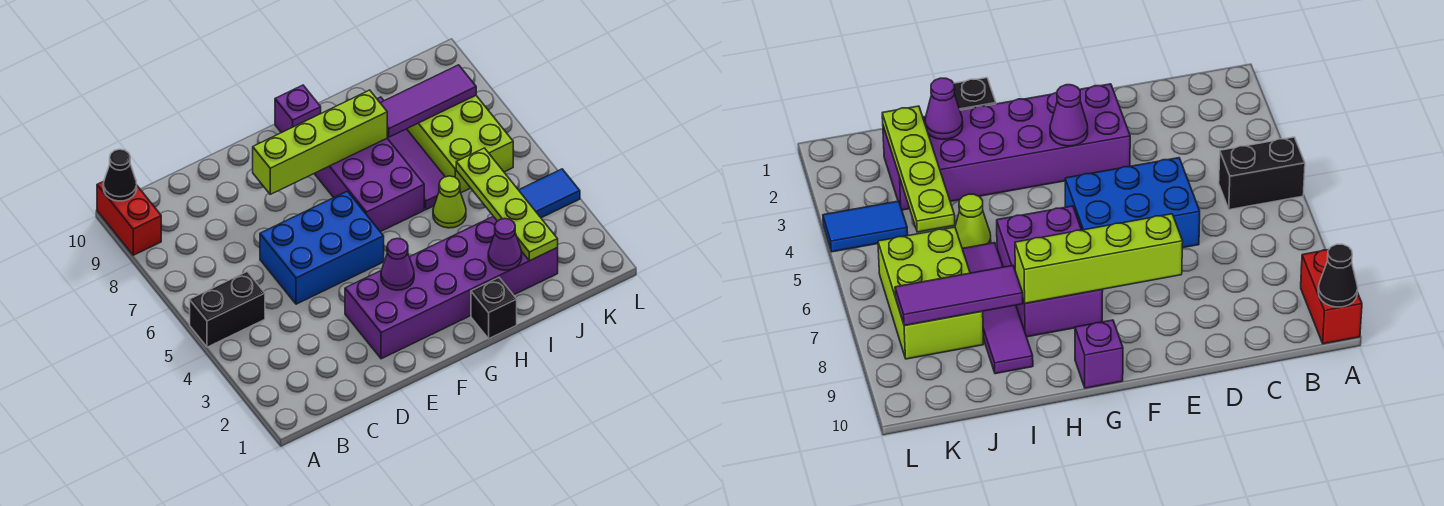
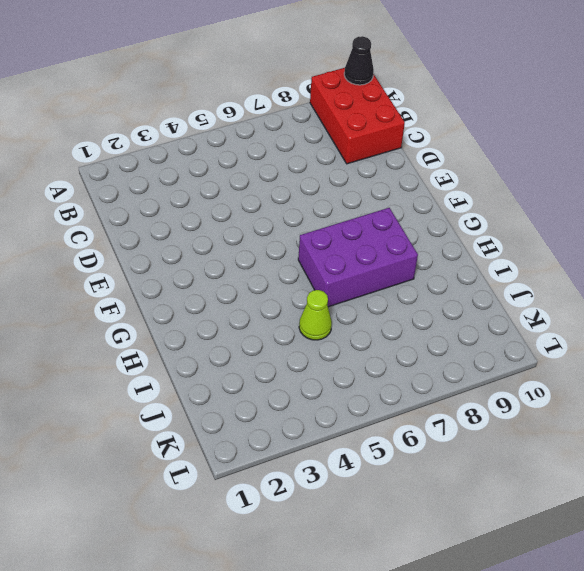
red 2x3 brick [310,68,405,164] -> red 1x2 brick [97,181,161,255]
none -> black 1x2 brick [190,272,265,347]
none -> blue 2x3 brick [260,191,384,304]
none -> purple 2x6 brick [345,216,558,359]

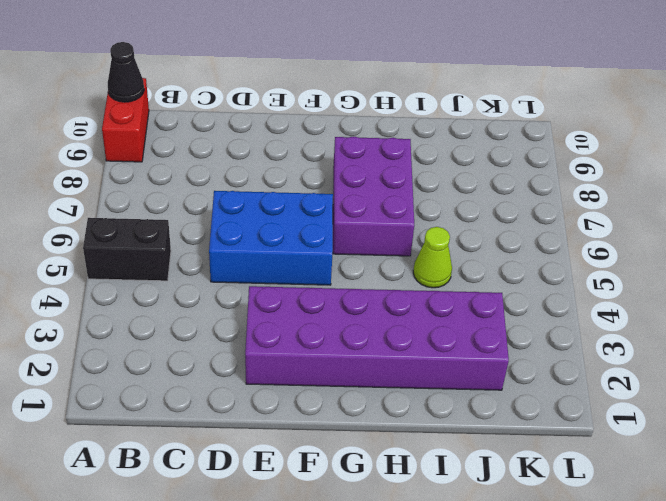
none -> purple 1x1 brick [275,85,321,133]
none -> black 1x1 brick [471,278,517,339]
none -> purple 1x4 tile [377,97,445,210]

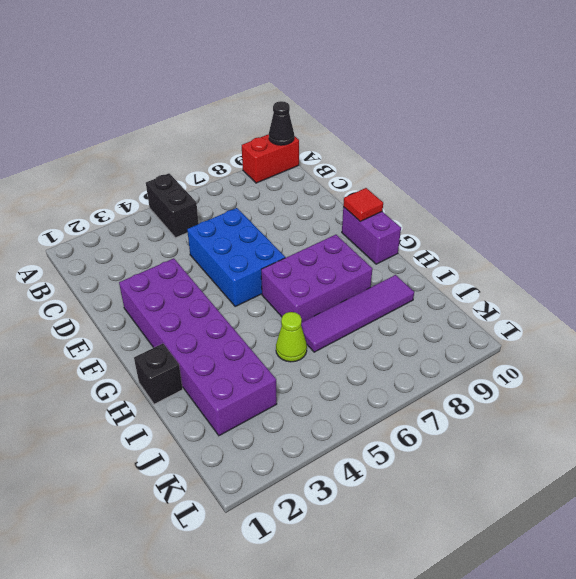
purple 1x2 brick [342,207,401,264] -> purple 1x1 brick [275,85,321,133]
red 1x1 tile [343,188,383,221] -> none
none -> lime 2x3 brick [407,96,513,193]
none -> blue 1x2 tile [519,169,580,218]
none -> lime 1x4 brick [253,90,387,194]

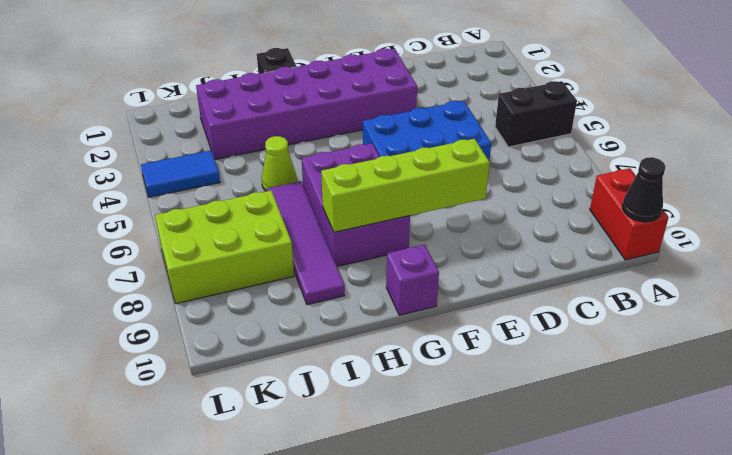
lime 2x3 brick [155,190,294,304] -> lime 2x3 brick turned to [407,96,513,193]
none -> purple 1x1 cone [381,238,414,290]
none -> purple 1x1 cone [488,218,522,270]
none -> purple 1x3 tile [381,65,476,137]

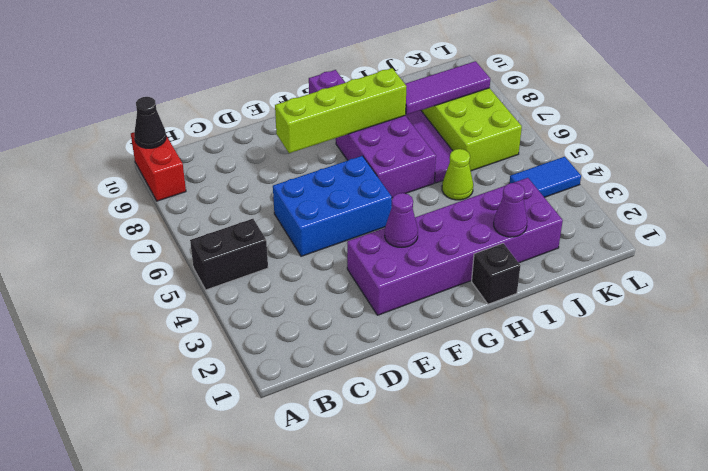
none -> lime 1x4 plate [456,148,558,261]

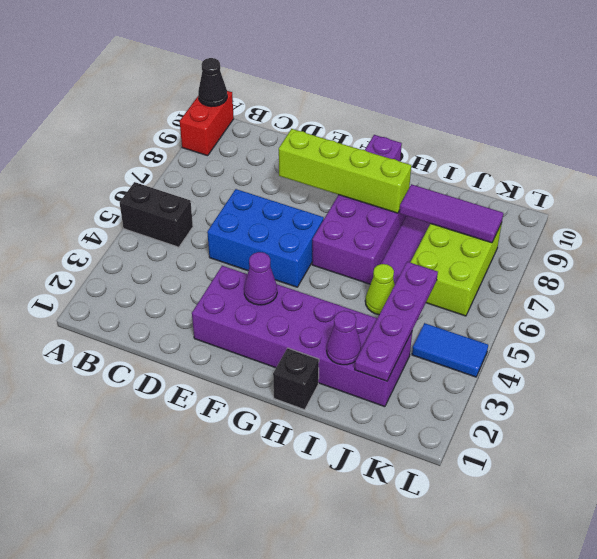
purple 1x4 plate [355,262,438,381] -> lime 1x4 plate [456,148,558,261]

